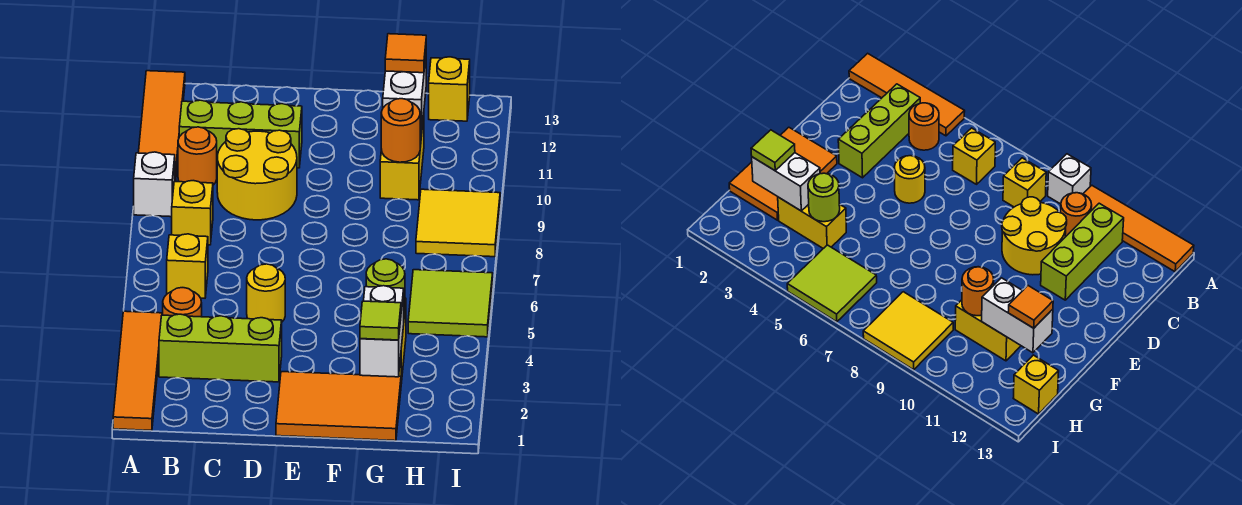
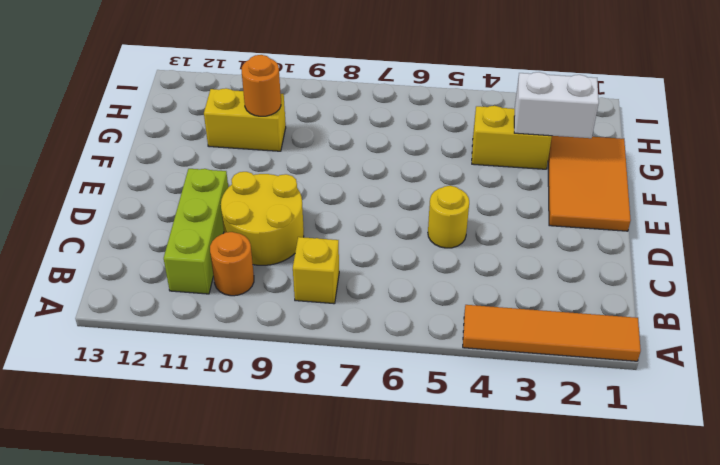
none -> white 1x1 brick [134,152,175,217]
none -> orange 1x4 tile [138,71,185,182]
none -> lime 1x3 brick [159,314,282,382]

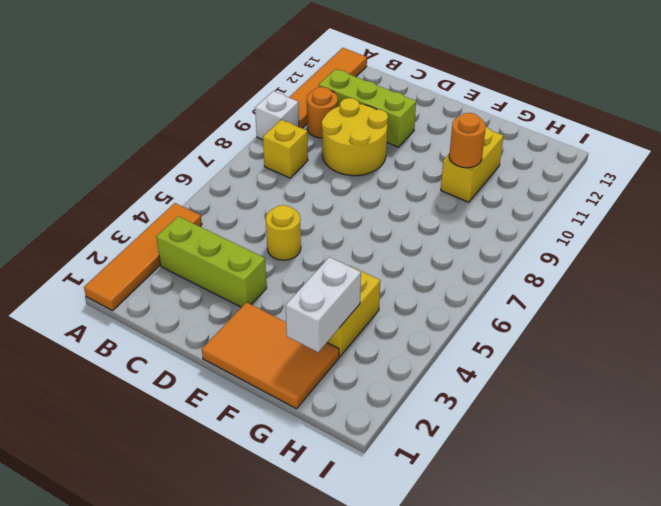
none -> orange 1x1 round brick [163,288,202,317]
none -> yellow 1x1 brick [167,234,208,298]
none -> lime 2x2 tile [408,270,493,337]

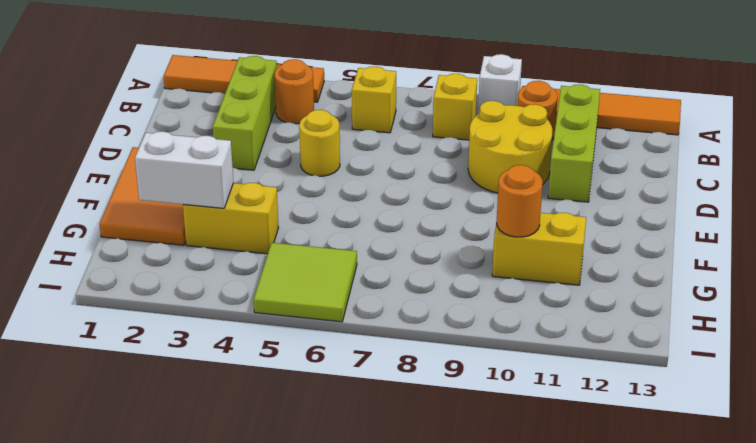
none -> yellow 2x2 tile [416,189,500,257]
none -> yellow 1x1 brick [429,57,470,121]
none -> lime 1x1 round brick [366,259,405,312]

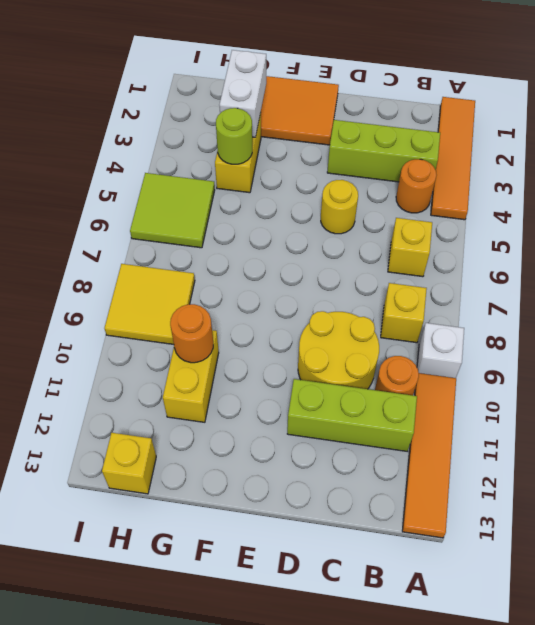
none -> white 1x2 brick [383,58,426,136]
none -> lime 1x1 tile [360,301,401,340]
none -> orange 1x1 tile [385,34,426,73]

